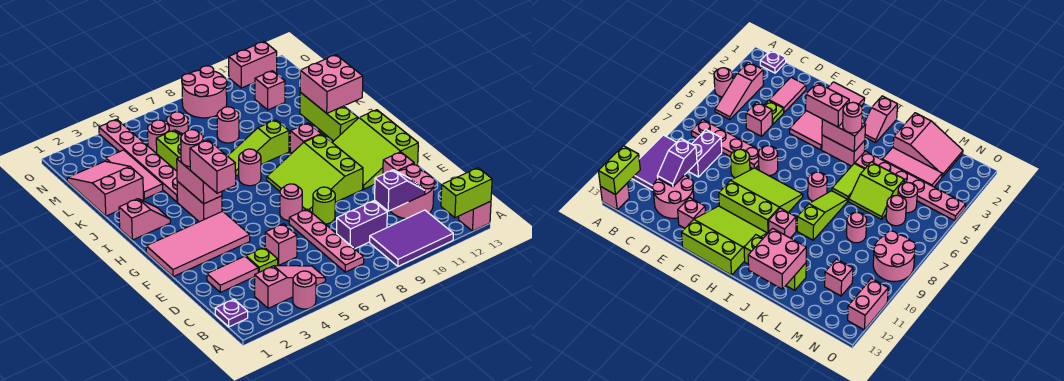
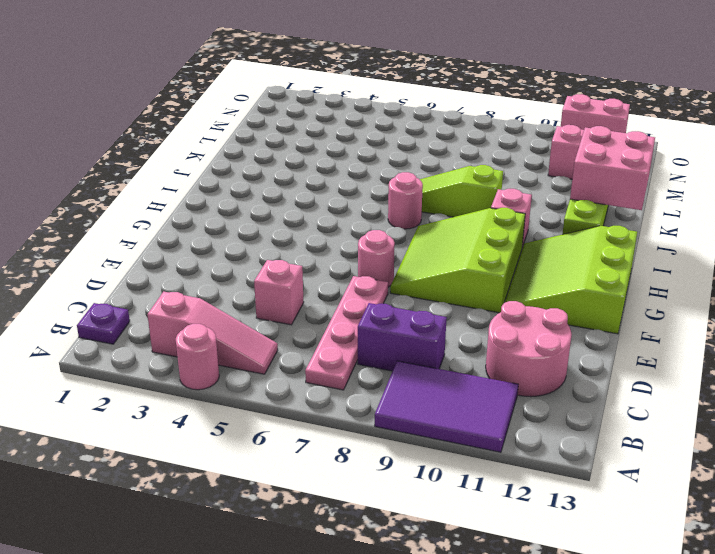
none -> pink 1x1 brick [459,201,491,231]
none -> pink 1x2 tile [207,256,258,292]
none -> lime 1x1 plate [246,247,278,273]
none -> lime 1x1 round brick [313,187,335,224]

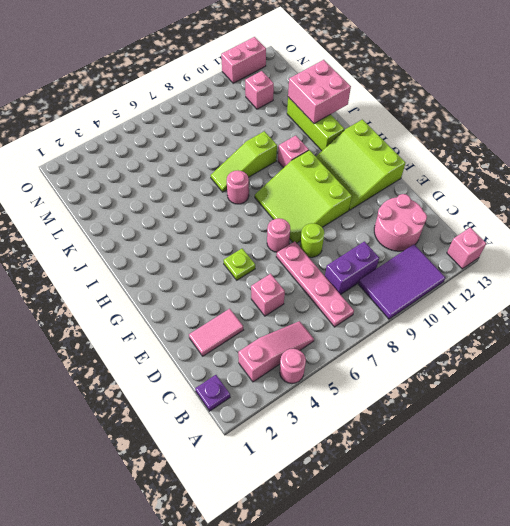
lime 1x1 plate [224,249,255,280] -> lime 1x1 plate moved to [246,247,278,273]
none -> pink 1x1 brick [383,152,414,174]
none -> pink 2x4 tile [146,211,250,277]
none -> pink 1x2 brick [177,181,222,222]
none -> pink 1x2 slope [119,199,170,240]

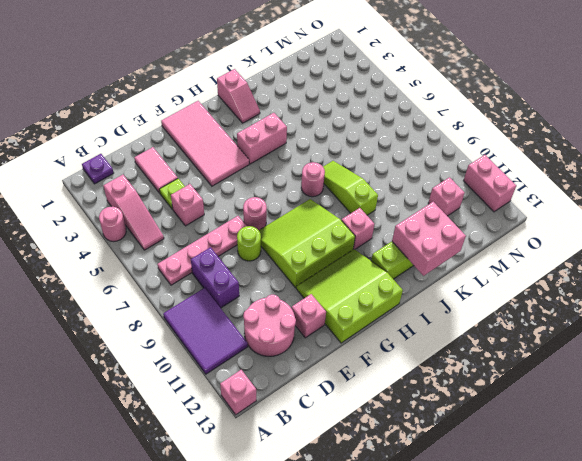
none -> pink 1x6 plate [99,119,178,202]
none -> lime 1x2 tile [832,163,864,201]
none -> pink 2x3 slope [67,161,144,216]
none -> pink 1x3 tile [106,150,163,199]

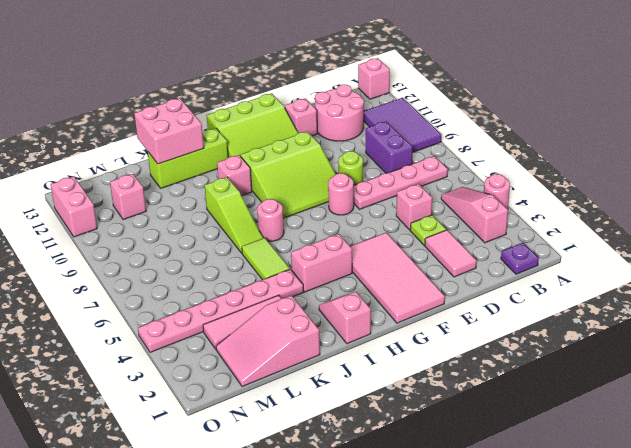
none -> lime 2x2 slope [156,130,182,171]
none -> pink 1x1 round brick [217,107,239,143]
none -> pink 1x1 round brick [148,120,170,154]
none -> pink 1x1 round brick [166,112,188,134]

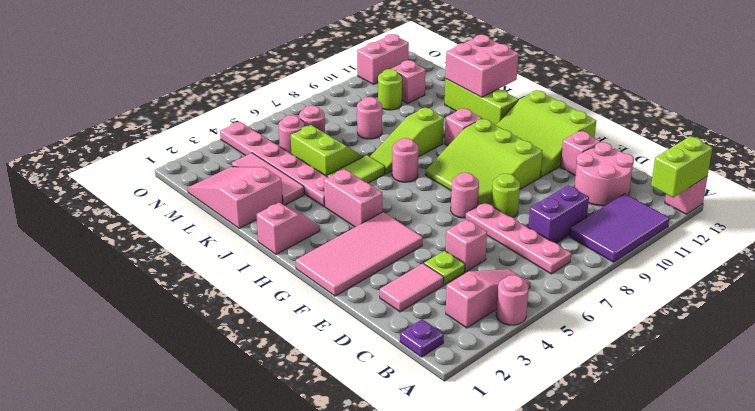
lime 1x1 round brick [378,69,402,110] -> none
none -> pink 2x2 round brick [182,66,227,118]
none -> purple 1x2 slope [375,170,425,211]
none -> pink 1x2 brick [177,157,222,204]
none -> pink 1x2 brick [190,140,236,193]

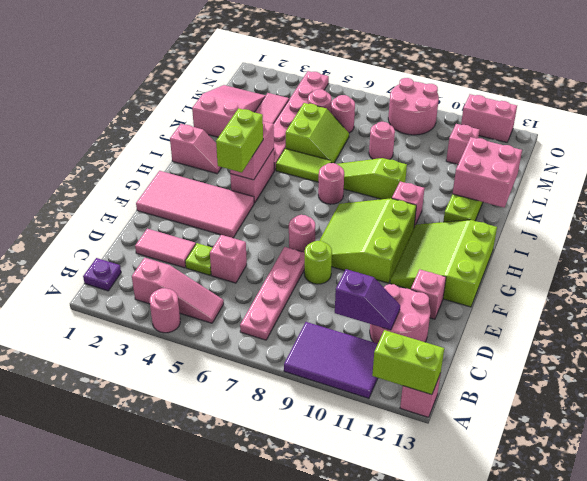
lime 1x2 brick [216,108,263,173] -> pink 1x2 brick [190,140,236,193]
none -> purple 1x2 brick [336,201,387,249]
none -> pink 1x1 round brick [181,130,203,167]

